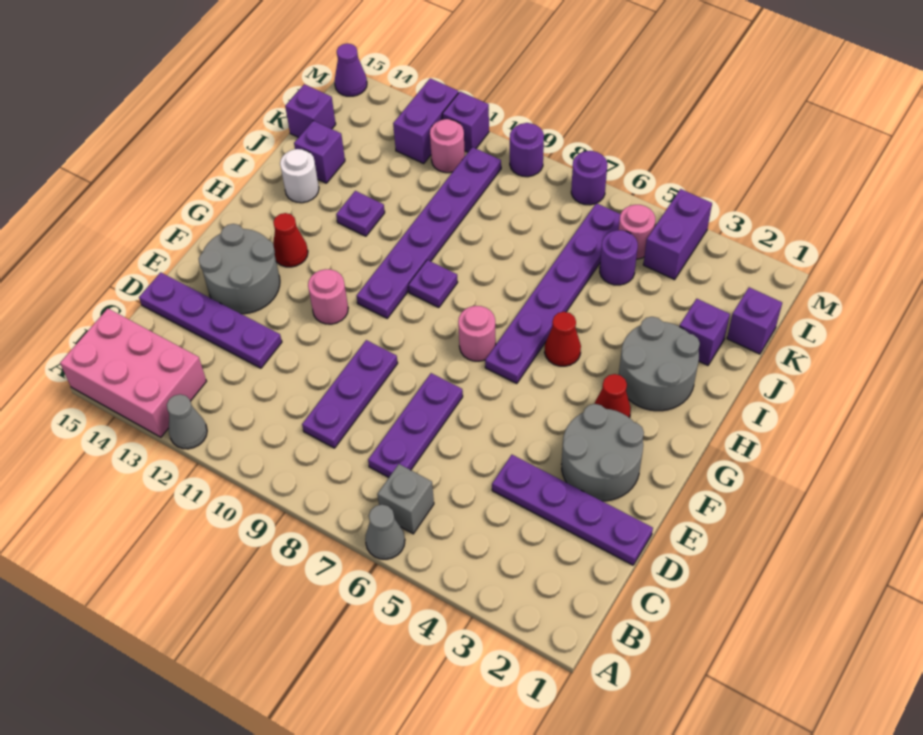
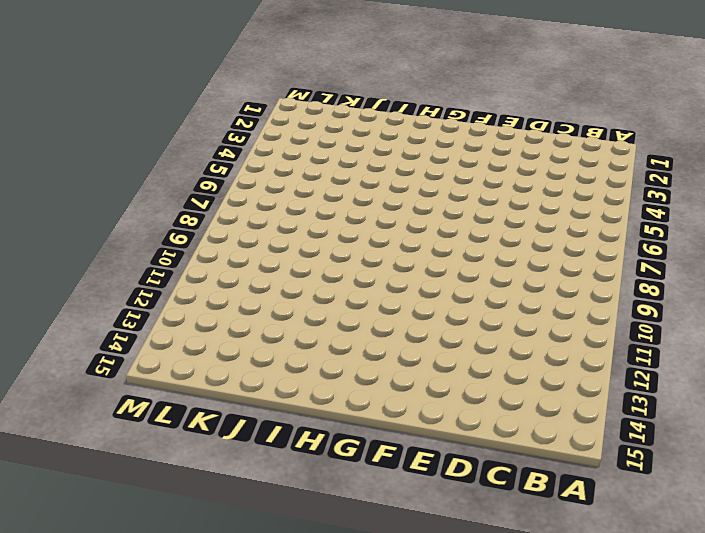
none -> grey 1x1 cone [365,505,405,559]
none -> grey 1x1 cone [167,394,207,449]
none -> pink 2x3 brick [60,309,207,437]
none -> grey 1x1 brick [377,464,434,534]

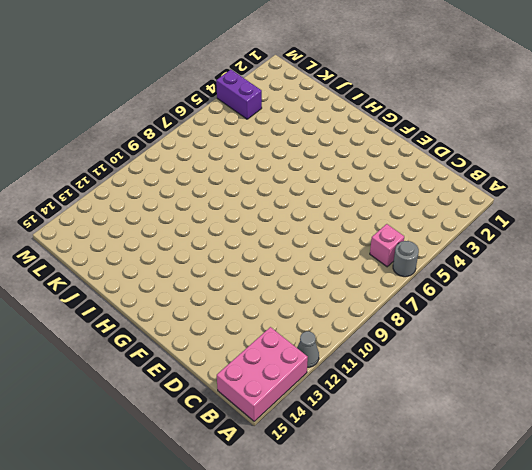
grey 1x1 round brick [393,241,419,277] -> grey 1x1 cone [365,505,405,559]
pink 1x1 brick [370,224,404,267] -> grey 1x1 brick [377,464,434,534]
none -> purple 1x3 plate [368,373,463,477]
none -> purple 1x3 plate [302,340,398,448]
none -> purple 1x4 plate [492,455,653,565]
none -> purple 1x4 plate [139,272,282,368]

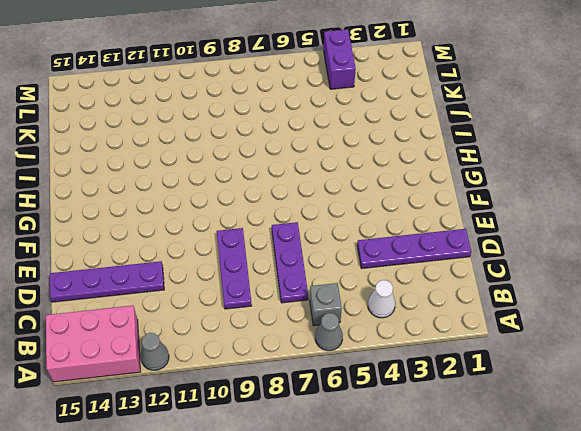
white 1x1 cone [368,280,395,318] -> none
none -> grey 2x2 round brick [562,404,644,501]
none -> grey 2x2 round brick [199,224,280,314]
none -> pink 1x1 round brick [308,269,348,324]
none -> red 1x1 cone [594,374,631,418]

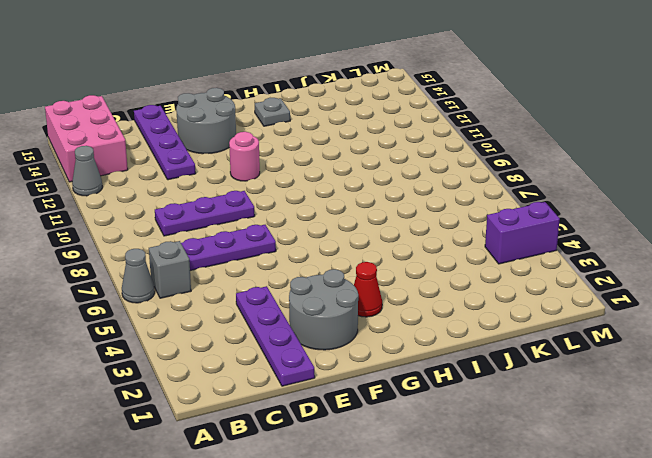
grey 1x1 plate [255,98,290,126] -> none
none -> purple 1x6 plate [485,203,621,384]
none -> pink 1x1 round brick [458,306,496,361]
none -> purple 1x6 plate [357,147,501,318]
none -> red 1x1 cone [273,213,308,267]

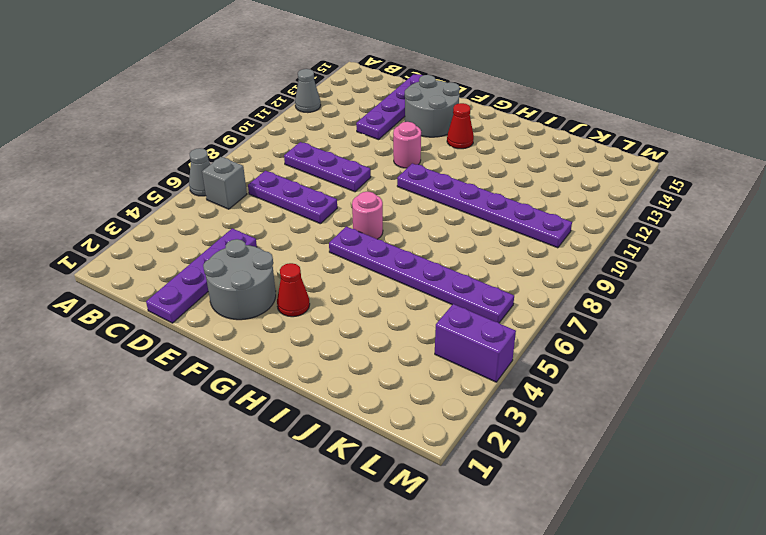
none -> pink 2x3 brick [60,309,207,437]
none -> grey 2x2 round brick [619,317,700,411]
none -> red 1x1 cone [545,312,581,366]
none -> purple 1x1 plate [408,260,458,308]

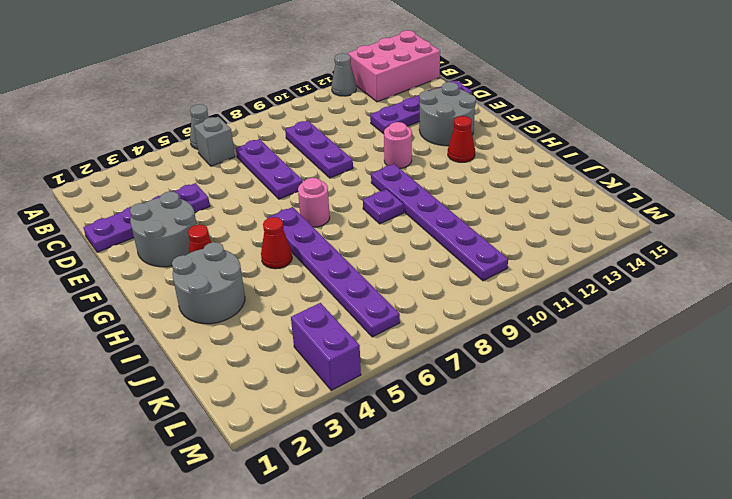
none -> purple 1x1 plate [336,191,385,236]
none -> white 1x1 round brick [280,149,319,203]
none -> purple 1x1 brick [679,299,730,365]
none -> purple 1x1 brick [294,121,345,183]

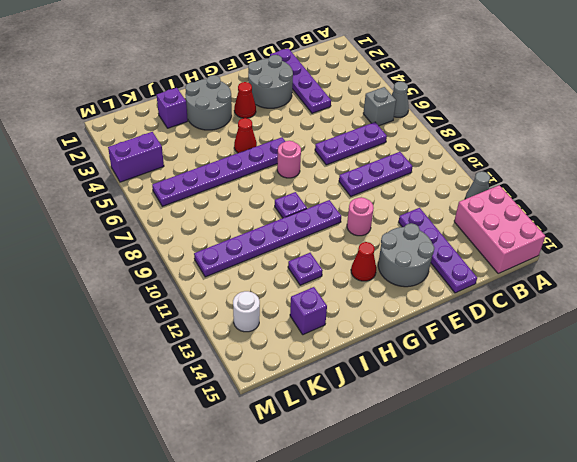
white 1x1 round brick [233,291,260,332] -> white 1x1 round brick moved to [280,149,319,203]
none -> purple 1x1 brick [727,287,782,354]
none -> purple 1x1 round brick [600,230,638,285]
none -> purple 1x1 brick [285,84,336,138]
none -> pink 1x1 round brick [619,205,655,259]

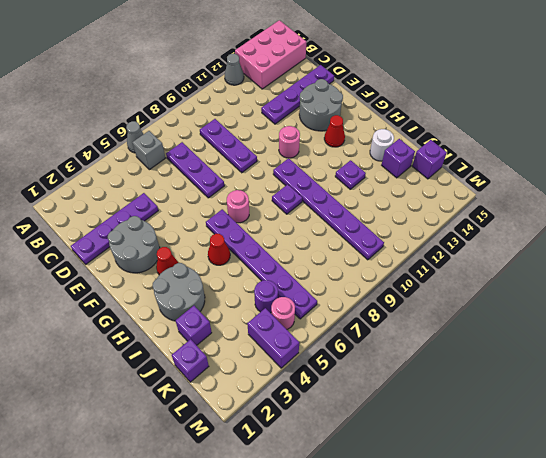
none -> pink 1x1 round brick [430,119,465,173]
none -> purple 1x2 brick [393,78,459,163]
none -> purple 1x1 round brick [571,151,607,205]
none -> purple 1x1 round brick [510,123,544,177]

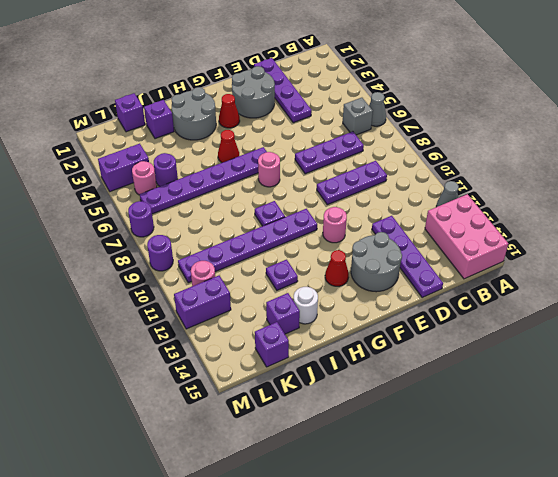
none -> purple 1x1 brick [442,92,489,152]
none -> purple 1x1 cone [334,43,367,96]

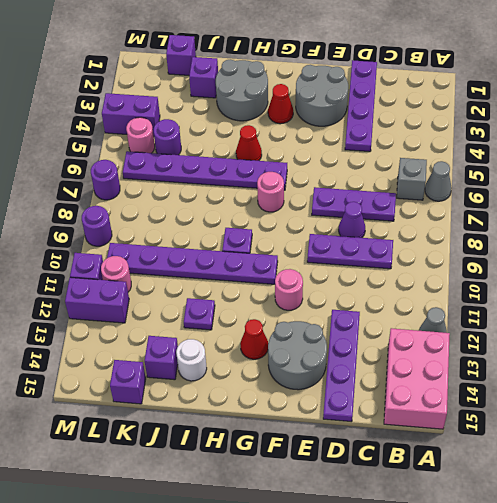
purple 1x1 cone [339,202,365,238] -> purple 1x1 cone moved to [334,43,367,96]

